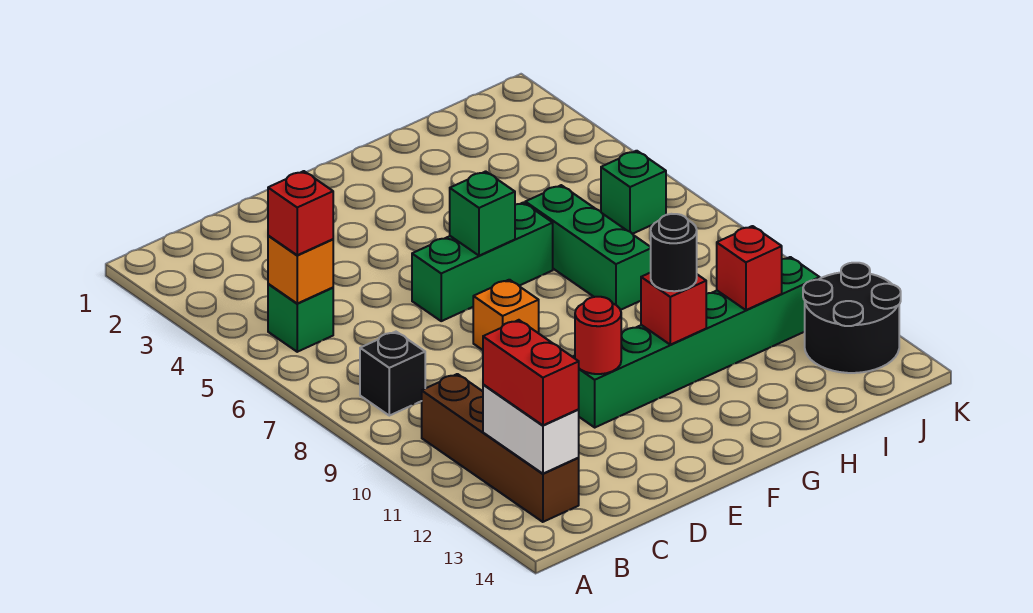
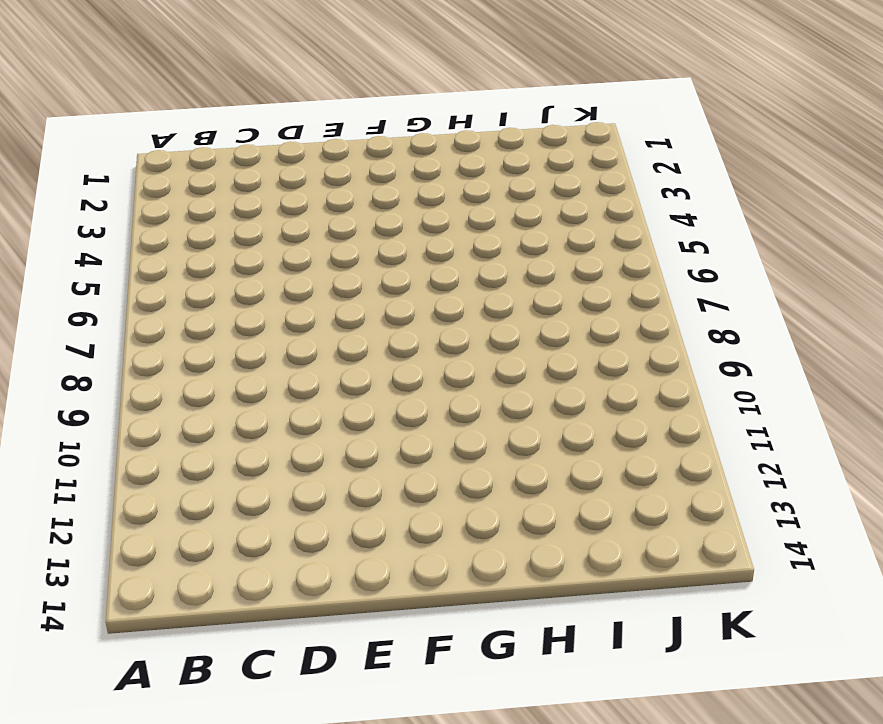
none -> green 1x1 brick [268,284,333,352]
none -> black 1x1 brick [360,332,425,416]
none -> brown 1x4 brick [422,374,579,522]

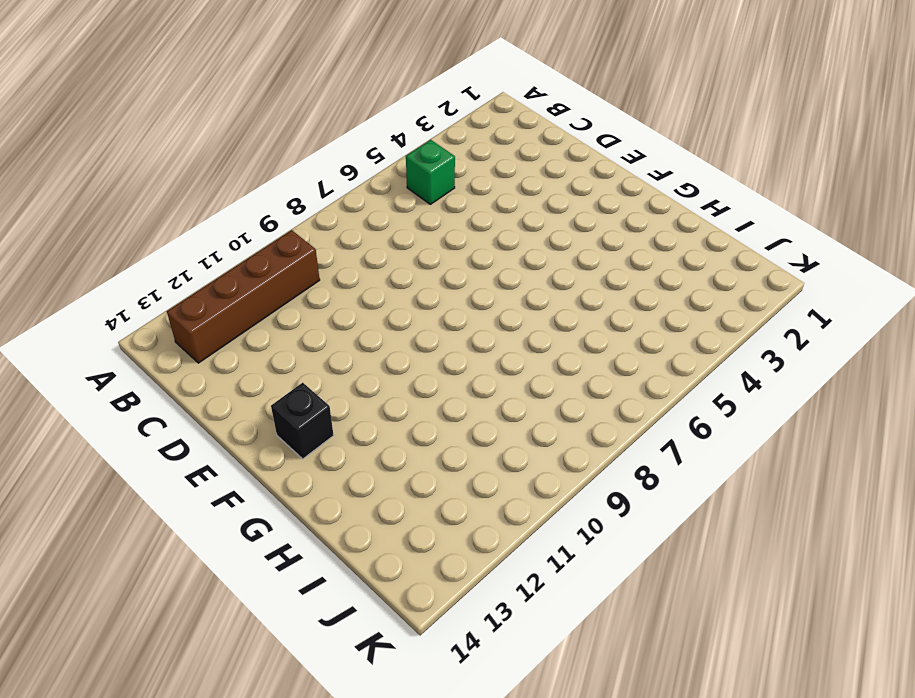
black 1x1 brick [271,383,334,459] -> black 1x1 brick moved to [360,332,425,416]
none -> green 1x3 brick [412,203,553,321]
none -> orange 1x1 brick [473,280,539,350]
none -> green 1x6 brick [573,257,820,427]

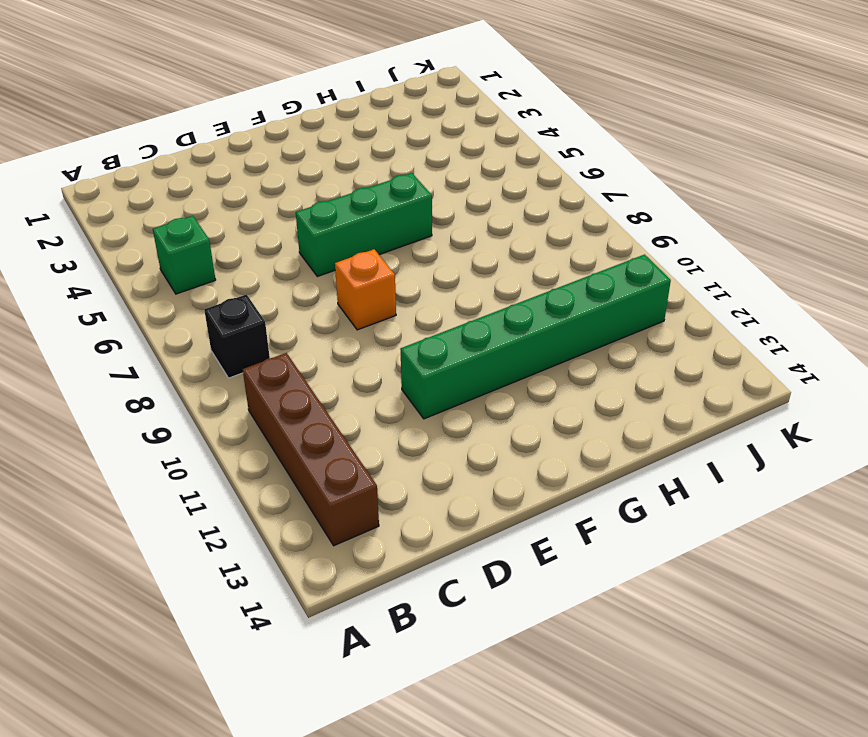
none -> green 1x3 brick [525,185,651,310]
none -> green 1x1 brick [601,151,666,234]
none -> black 2x2 round brick [803,263,901,373]

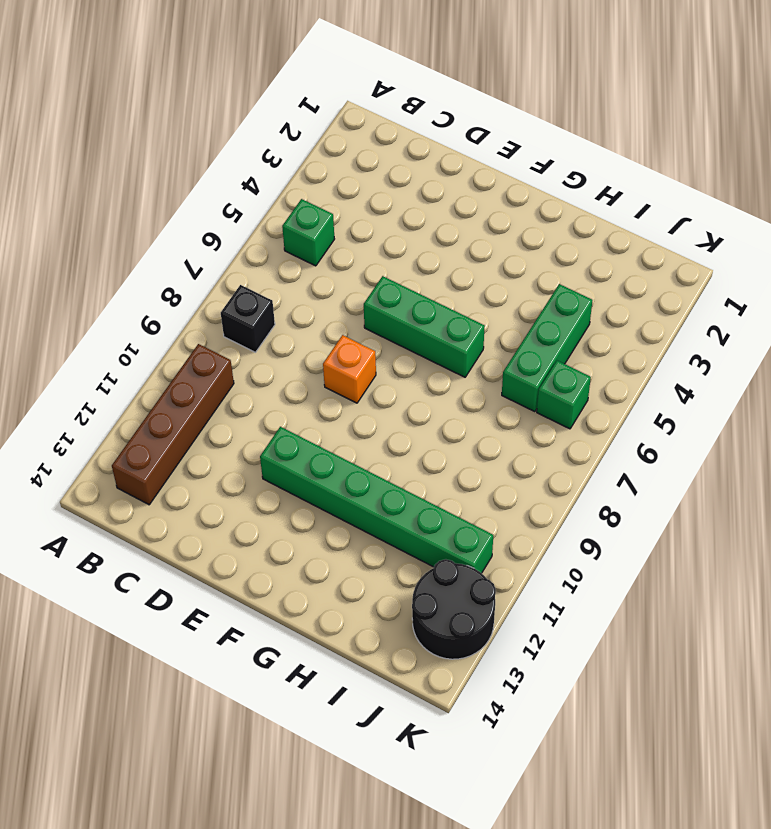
green 1x3 brick [502,284,593,412] -> green 1x3 brick moved to [525,185,651,310]
none -> orange 1x1 brick [268,236,333,303]
none -> white 1x2 brick [483,384,579,474]
none -> red 1x1 round brick [575,297,621,374]

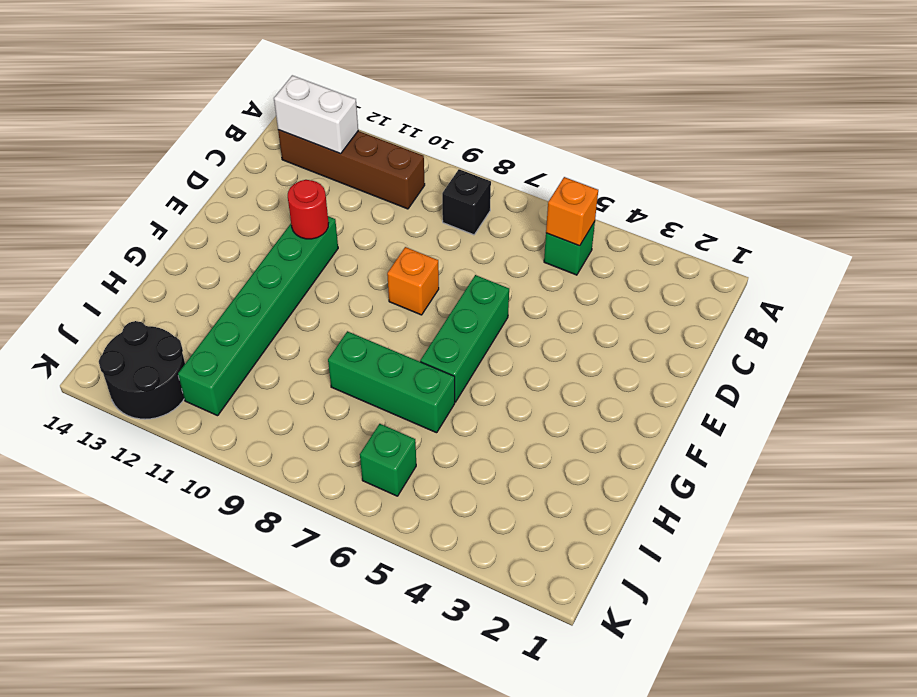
none -> green 1x1 brick [450,171,515,256]
none -> red 1x1 brick [641,273,706,345]
none -> red 1x1 brick [717,226,782,310]

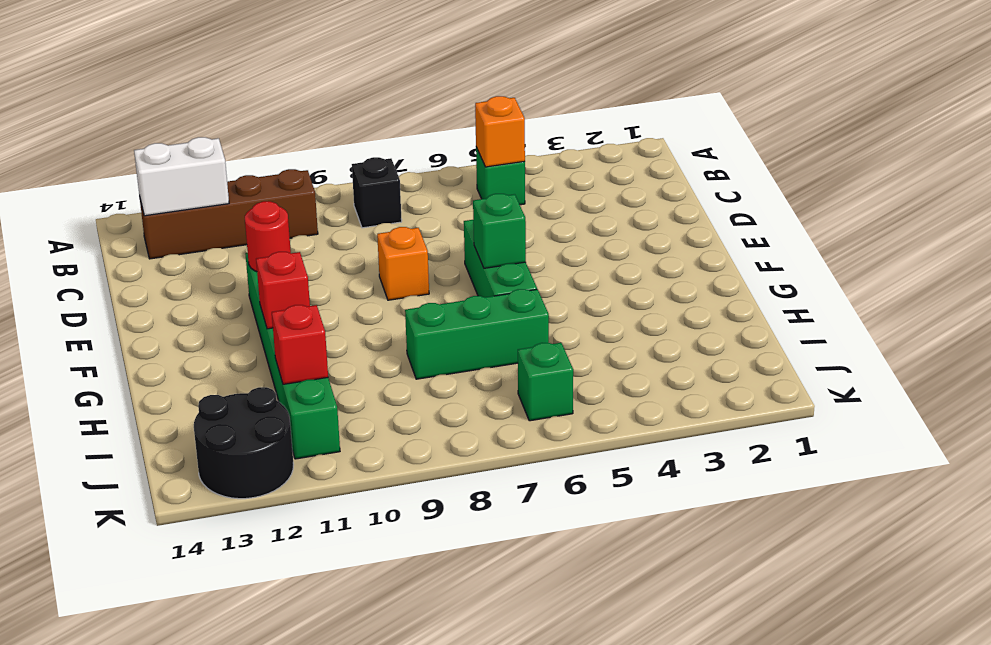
none -> red 1x1 brick [268,171,333,255]
none -> red 1x2 brick [483,320,579,425]
none -> black 1x1 round brick [651,214,697,291]

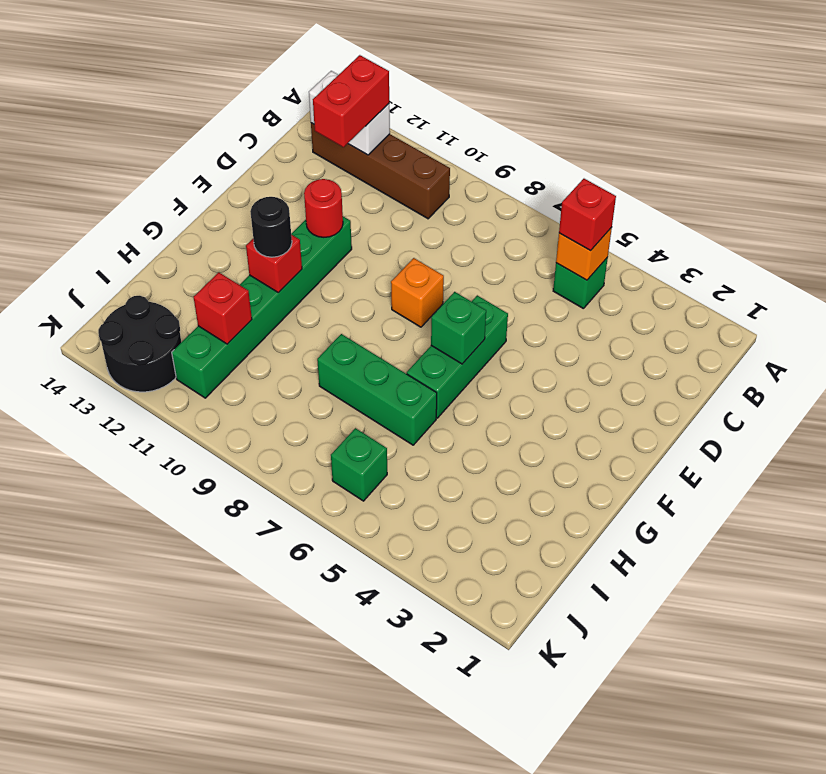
red 1x2 brick [313,55,389,147] -> red 1x2 brick turned to [483,320,579,425]
none -> black 1x1 brick [360,332,425,416]

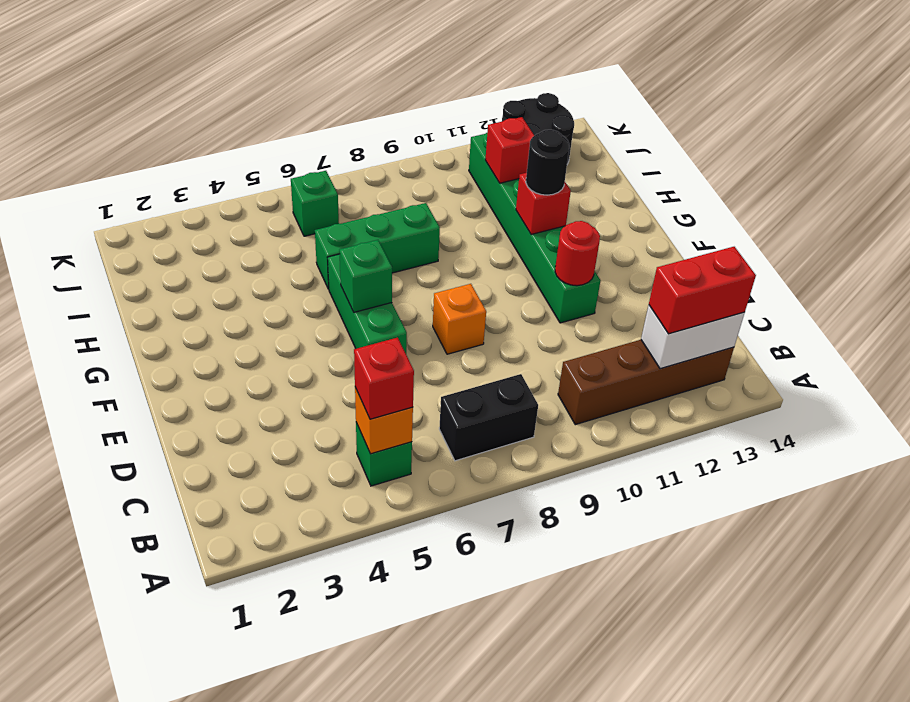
black 1x2 brick [439,374,538,461] -> black 1x1 brick [360,332,425,416]

